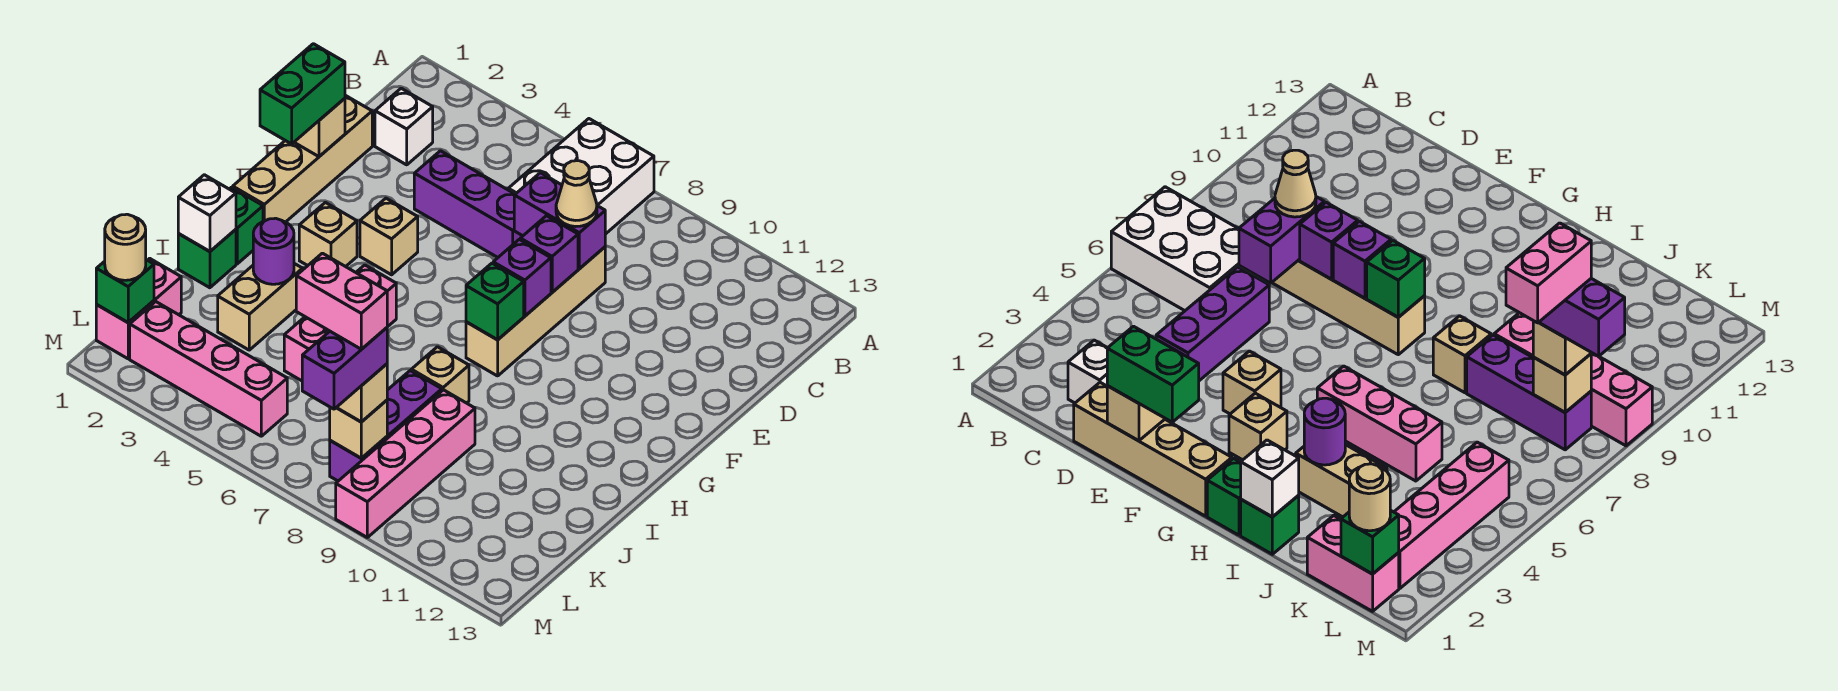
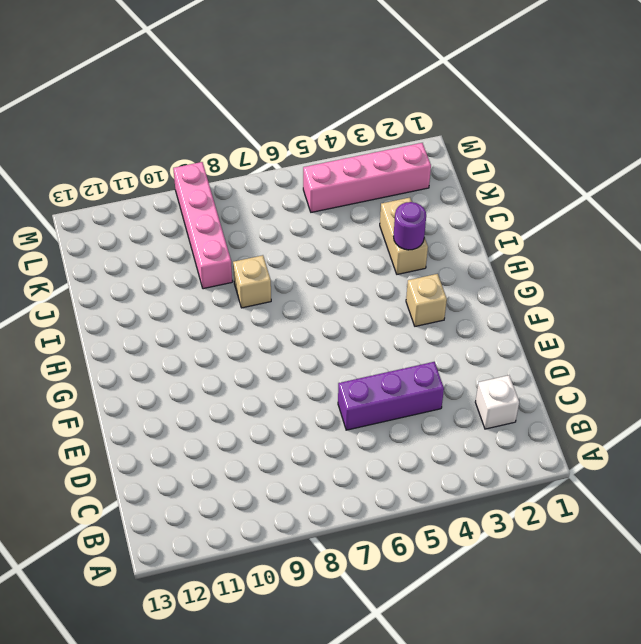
none -> white 2x3 brick [508,119,654,234]
none -> tan 1x4 brick [233,95,372,222]
none -> tan 1x4 brick [466,247,605,376]
none -> tan 1x1 brick [360,198,418,275]

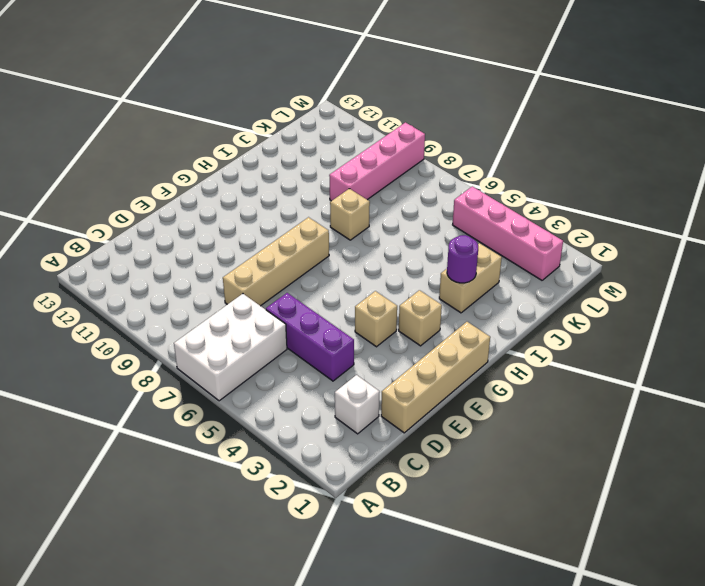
none -> green 1x1 brick [230,187,263,264]
none -> pink 1x3 brick [284,265,396,381]
none -> green 1x1 brick [178,229,236,288]
none -> purple 1x3 brick [330,371,442,481]

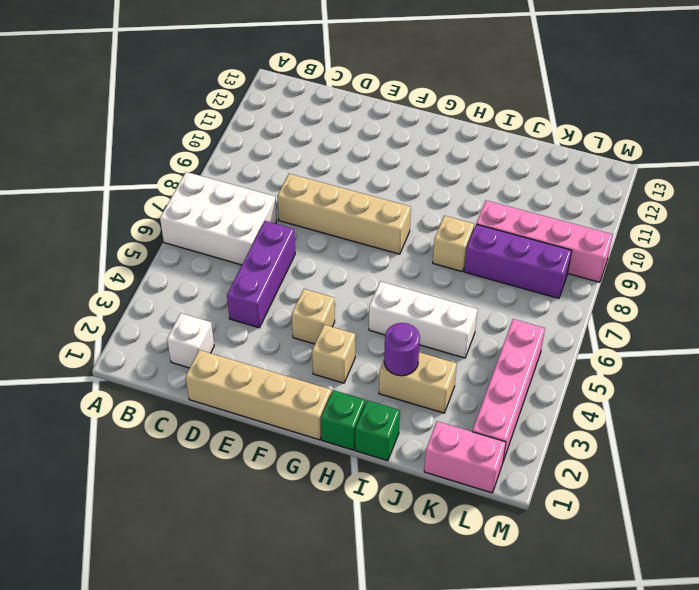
white 1x3 brick [369,281,477,358] -> pink 1x3 brick [284,265,396,381]
none -> purple 1x2 brick [514,173,605,268]
none -> tan 1x1 brick [294,98,345,157]
none -> purple 1x1 brick [520,216,578,292]
none -> purple 1x1 brick [493,239,551,316]

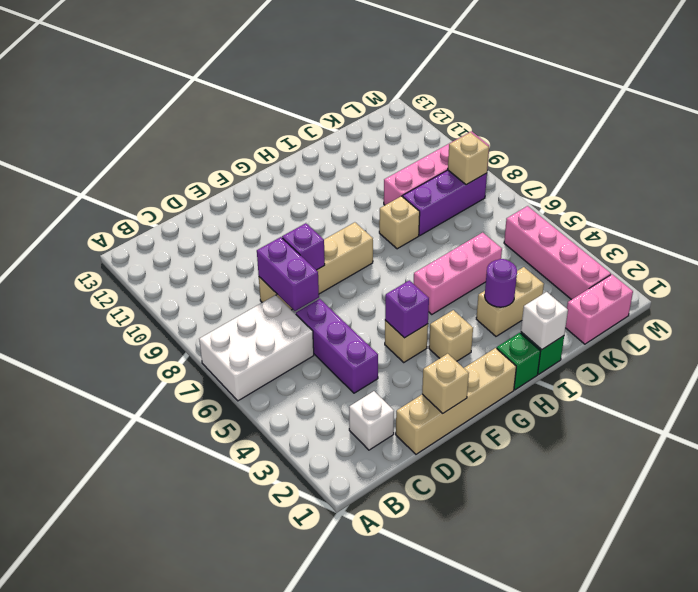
purple 1x1 brick [385,280,429,338] -> purple 1x1 brick moved to [493,239,551,316]
none -> green 1x1 brick [466,263,524,340]
none -> green 1x1 brick [96,260,154,322]
none -> tan 1x1 cone [556,161,597,227]
none -> green 1x2 brick [260,44,345,144]

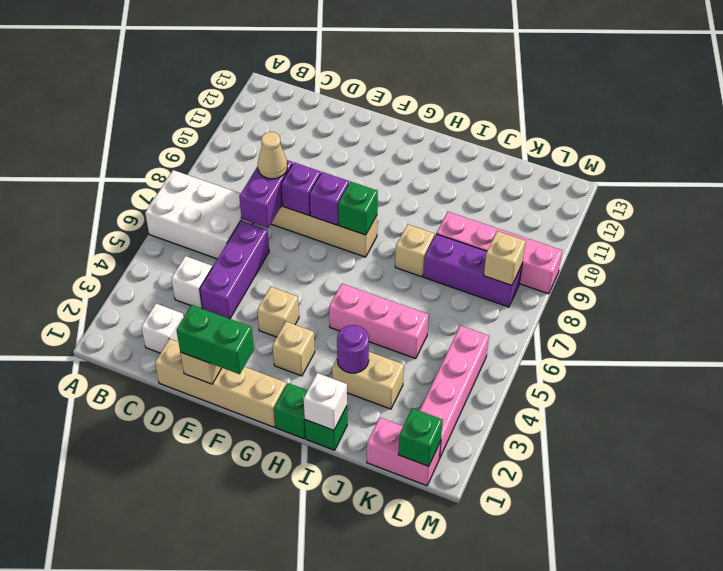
white 1x1 brick [171,256,212,308] -> none
none -> tan 1x1 round brick [105,214,146,280]
none -> tan 1x1 brick [336,364,387,422]
none -> purple 1x2 brick [302,328,387,409]
none -> pink 1x2 brick [296,253,387,349]

